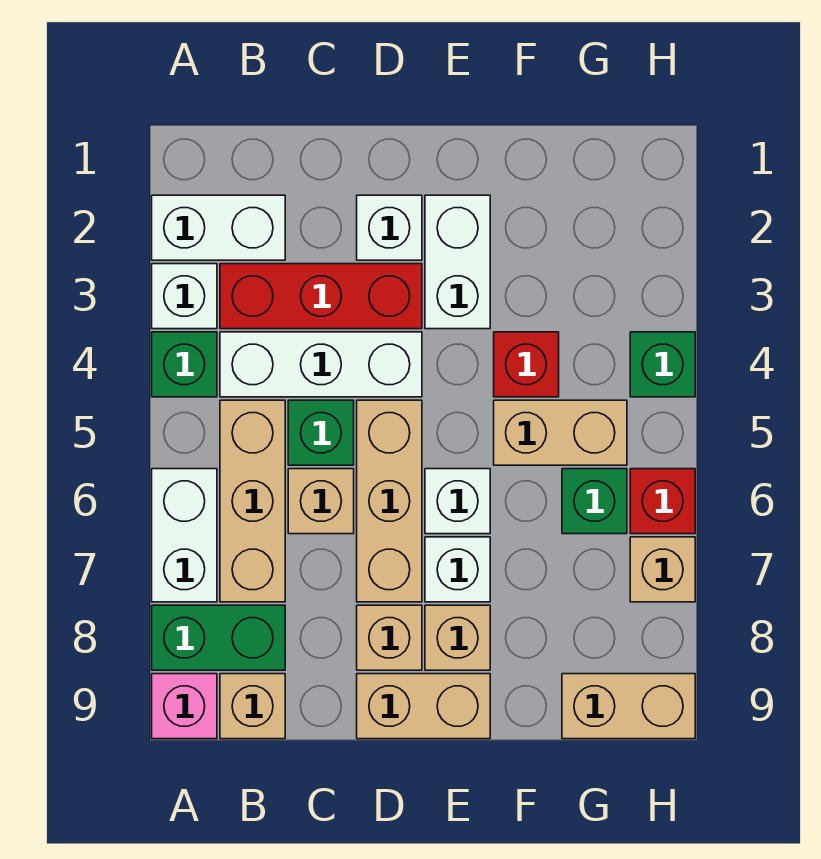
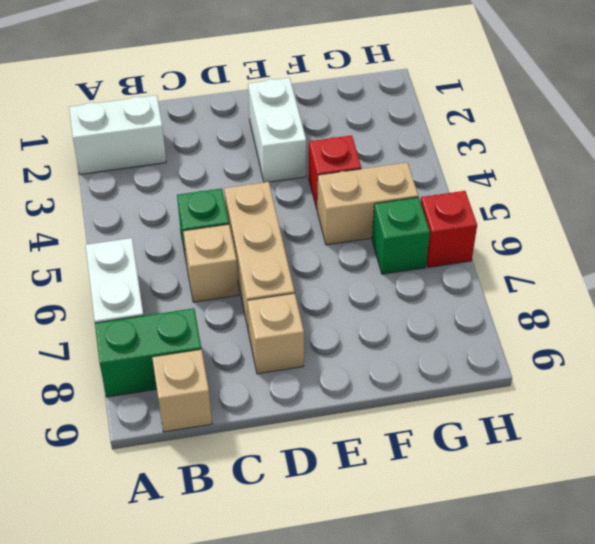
none -> white 1x1 brick [152,264,217,329]
none -> green 1x1 brick [152,332,217,397]
none -> pink 1x1 brick [152,674,217,739]

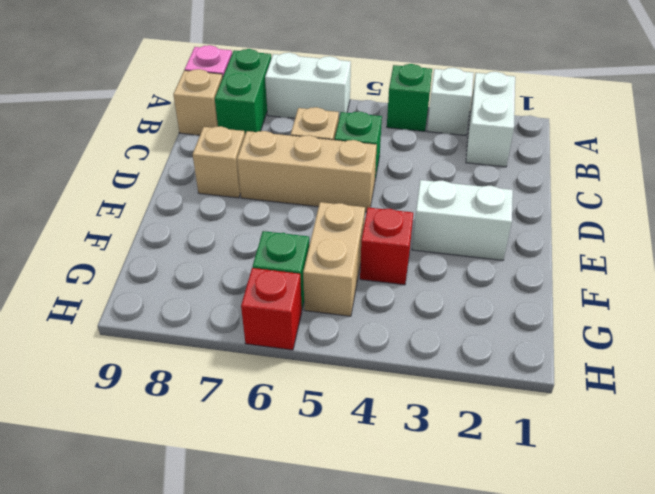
none -> red 1x3 brick [220,264,422,329]
none -> white 1x3 brick [220,332,422,397]
none -> tan 1x3 brick [220,400,285,602]

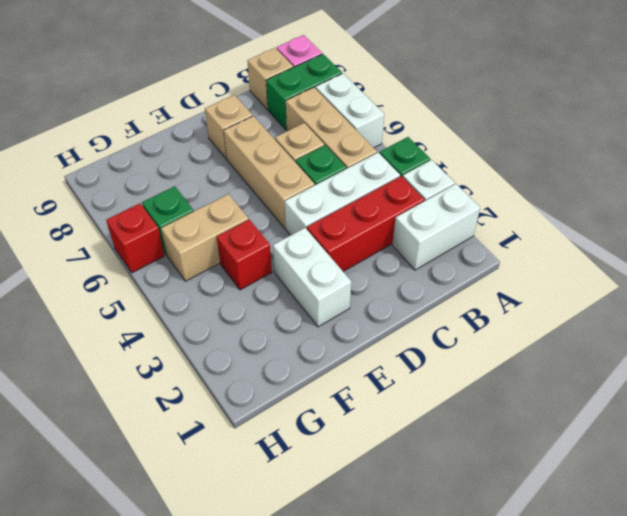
none -> white 1x1 brick [357,195,422,260]
none -> tan 1x2 brick [357,674,490,739]
none -> white 1x1 brick [425,469,490,534]

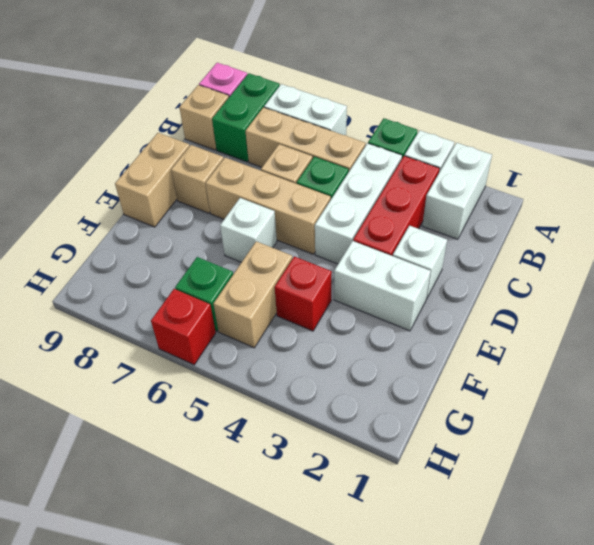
none -> white 1x1 brick [425,537,490,602]
none -> tan 1x1 brick [425,605,490,670]
none -> tan 1x2 brick [562,674,695,739]

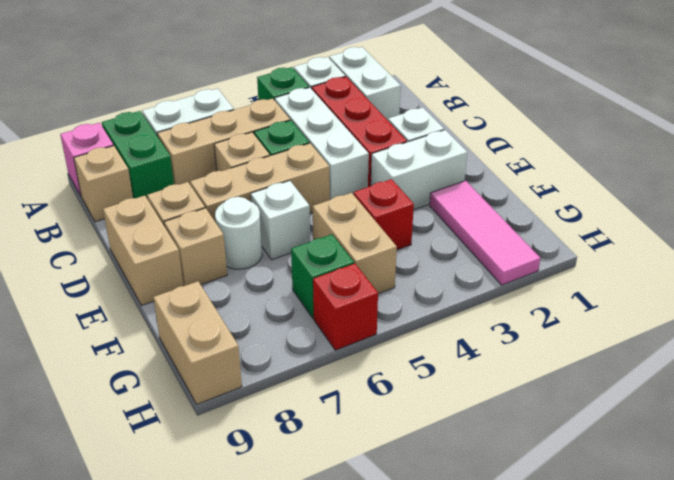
white 1x1 round brick [215,197,262,269] -> white 1x1 brick [425,537,490,602]
pink 1x3 tile [430,181,540,285] -> none
none -> green 1x1 brick [630,332,695,397]
none -> tan 1x1 brick [630,537,695,602]

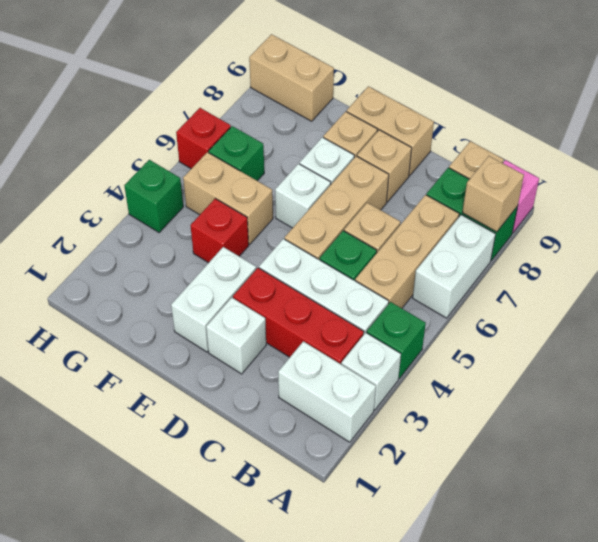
tan 1x1 brick [462,156,524,232] -> tan 1x1 brick moved to [630,537,695,602]

